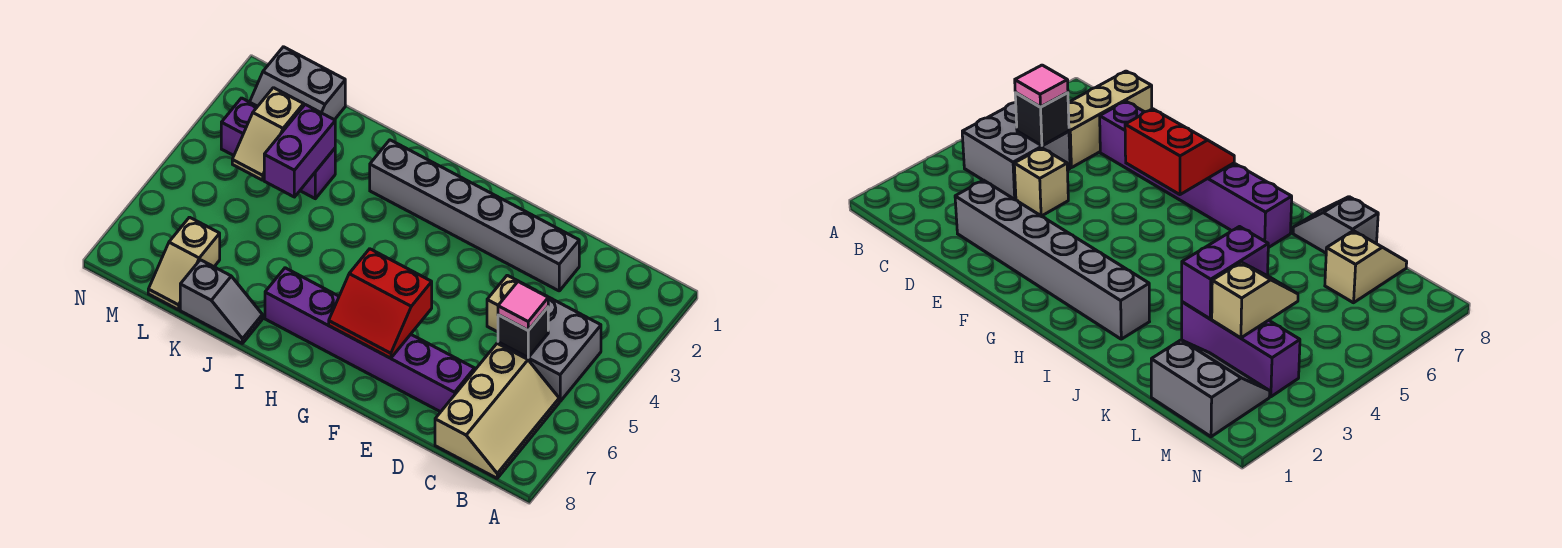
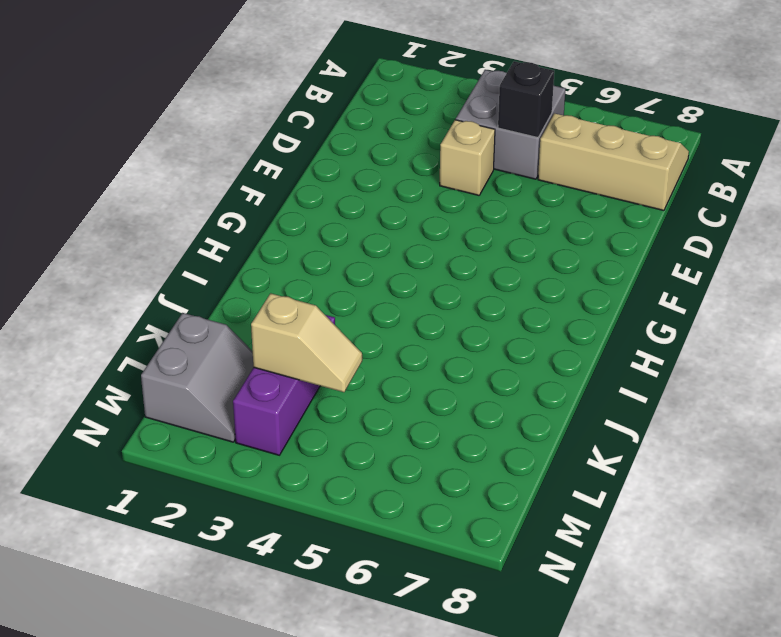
none -> grey 1x6 brick [370,140,579,291]
none -> purple 1x6 brick [265,268,475,412]
none -> grey 1x2 slope [180,260,262,343]

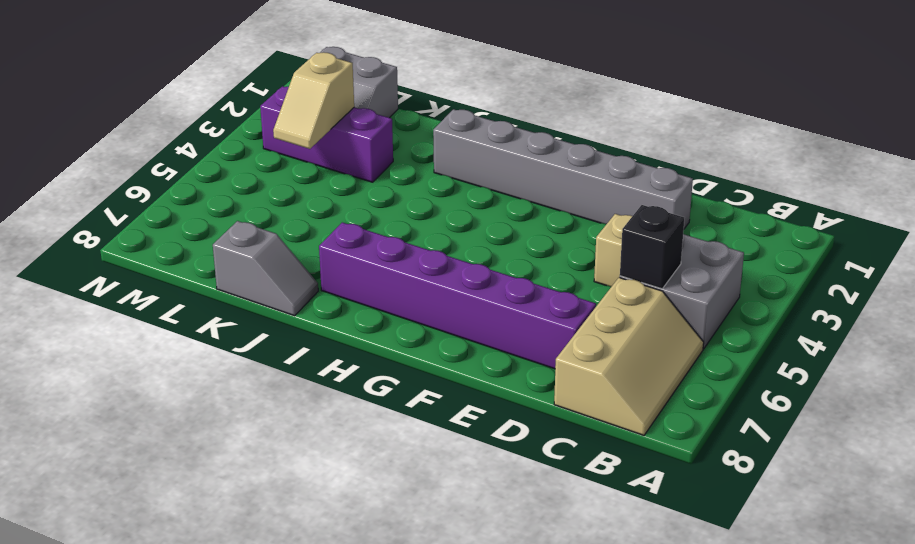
none -> tan 1x2 slope [148,217,220,310]
none -> red 2x2 slope [329,249,432,358]
none -> purple 1x2 brick [264,105,335,197]

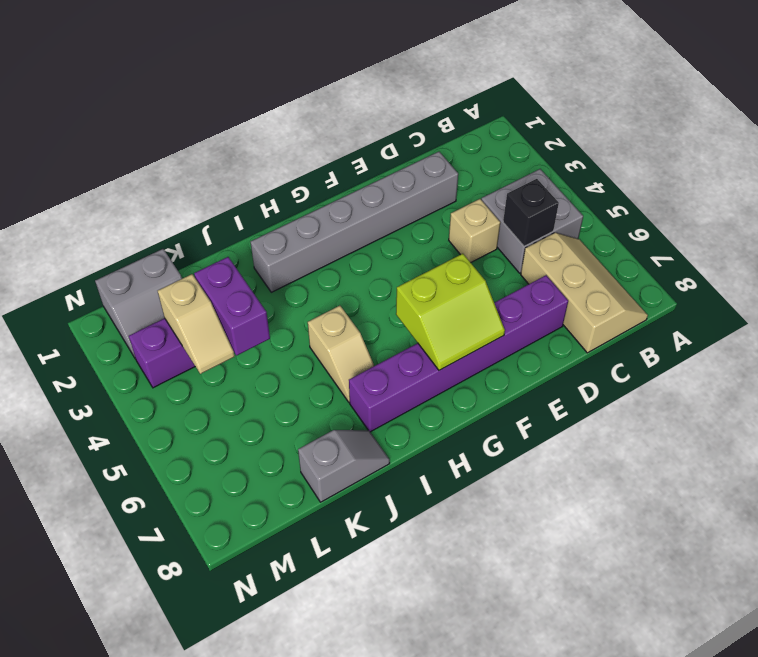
lime 2x2 slope [396,254,505,370] -> red 2x2 slope [329,249,432,358]
tan 1x2 slope [308,306,374,402] -> tan 1x2 slope moved to [148,217,220,310]
none -> pink 1x1 tile [498,282,548,330]

